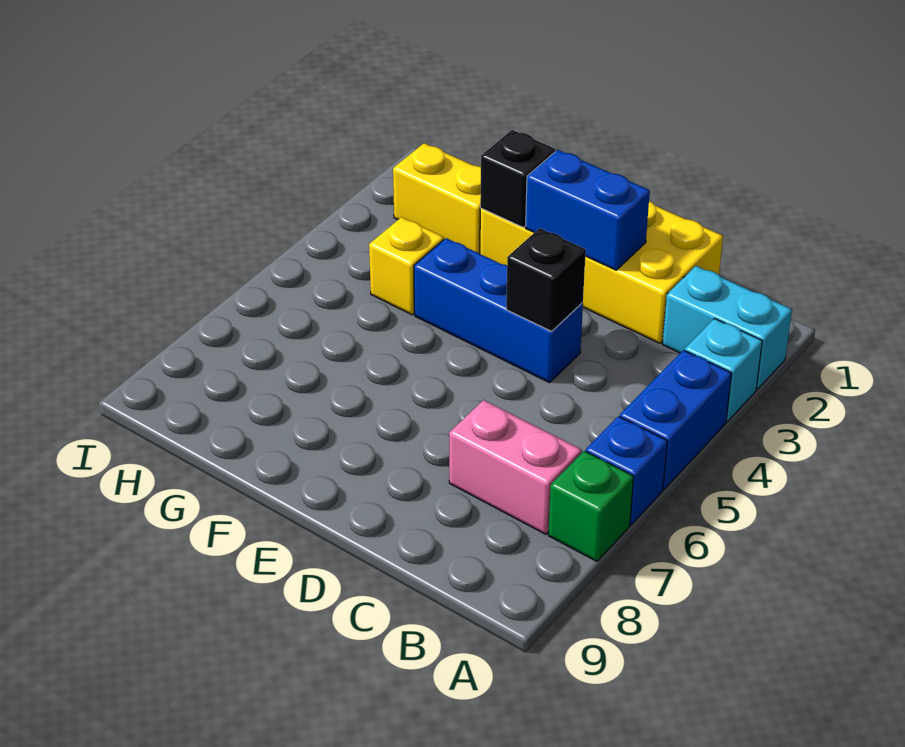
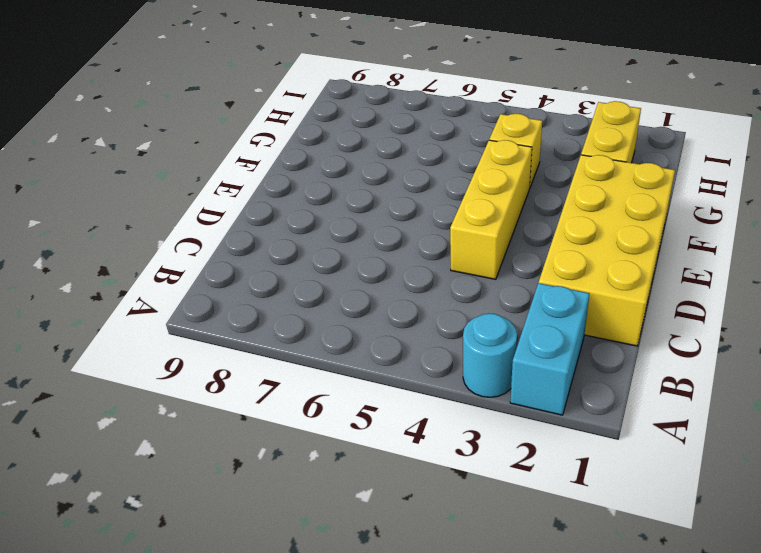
cyan 1x1 round brick [463,313,517,397] -> cyan 1x1 brick [685,319,762,422]
yellow 1x3 brick [450,140,532,279] -> blue 1x3 brick [414,238,583,383]
none -> blue 1x2 brick [620,350,732,489]
none -> blue 1x1 brick [586,416,667,525]
none -> green 1x1 brick [548,451,634,561]

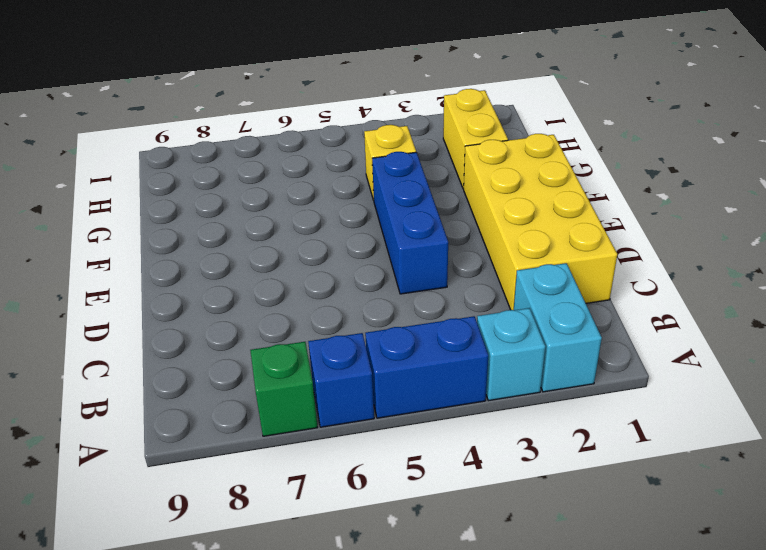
none -> pink 1x2 brick [449,400,582,534]
none -> blue 1x2 brick [526,150,650,270]
none -> black 1x1 brick [506,228,586,331]

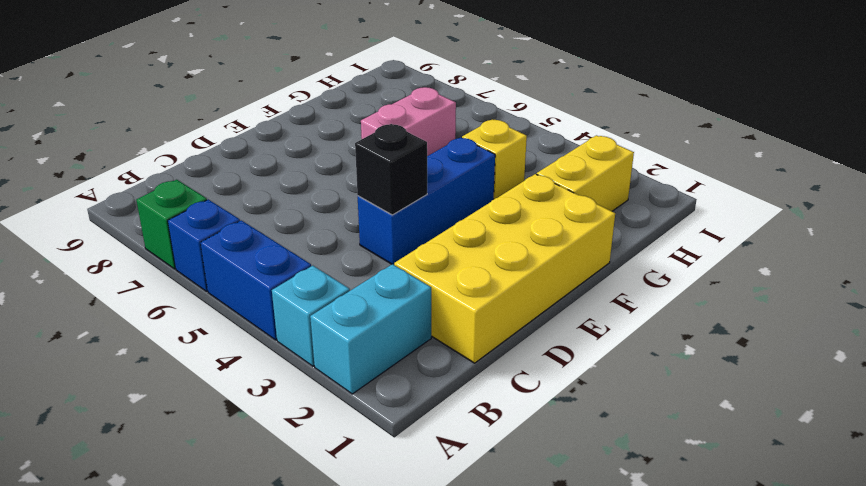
pink 1x2 brick [361,87,456,156] -> pink 1x2 brick moved to [449,400,582,534]
none -> blue 1x2 brick [526,150,650,270]
none -> black 1x1 brick [480,130,555,227]

